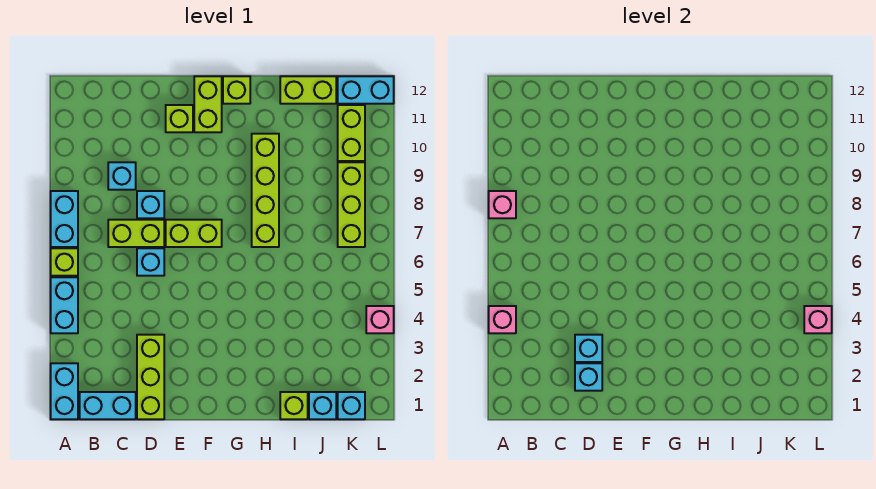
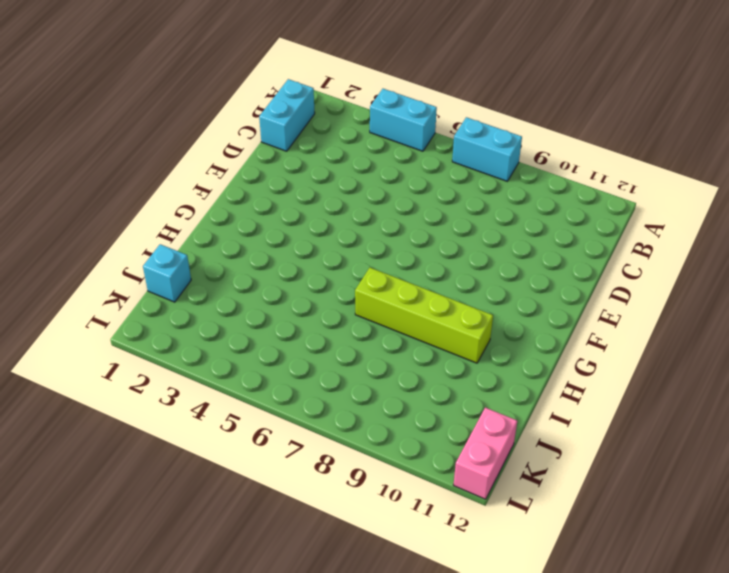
pink 1x2 brick [454,408,517,499] -> cyan 1x2 brick [338,76,394,104]
none -> cyan 1x2 brick [51,363,78,419]
none -> lime 1x1 brick [51,248,78,276]
none -> lime 1x2 brick [108,220,164,247]

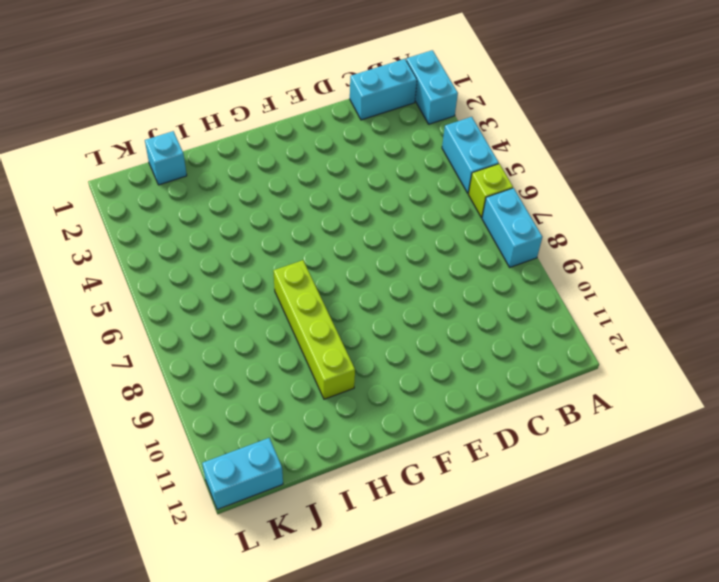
none -> lime 1x2 brick [108,220,164,247]
none -> cyan 1x1 brick [108,162,136,190]
none -> lime 1x3 brick [137,335,164,419]

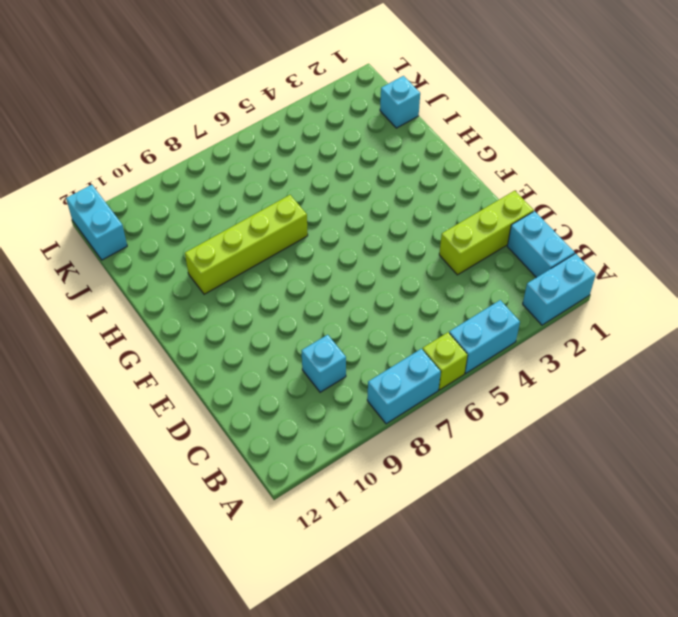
none -> lime 1x2 brick [108,220,164,247]
none -> cyan 1x1 brick [137,248,164,276]
none -> cyan 1x1 brick [137,191,164,218]

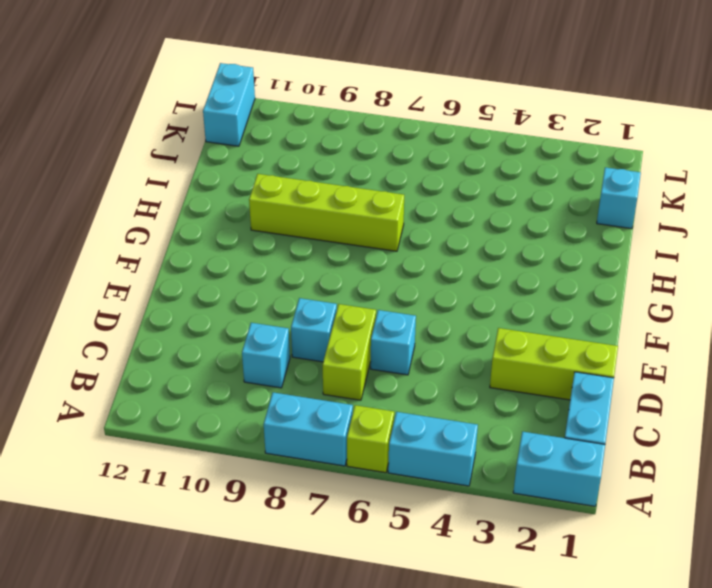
none -> lime 1x2 brick [166,220,222,247]
none -> lime 1x1 brick [166,105,193,132]
none -> lime 1x2 brick [194,76,222,132]

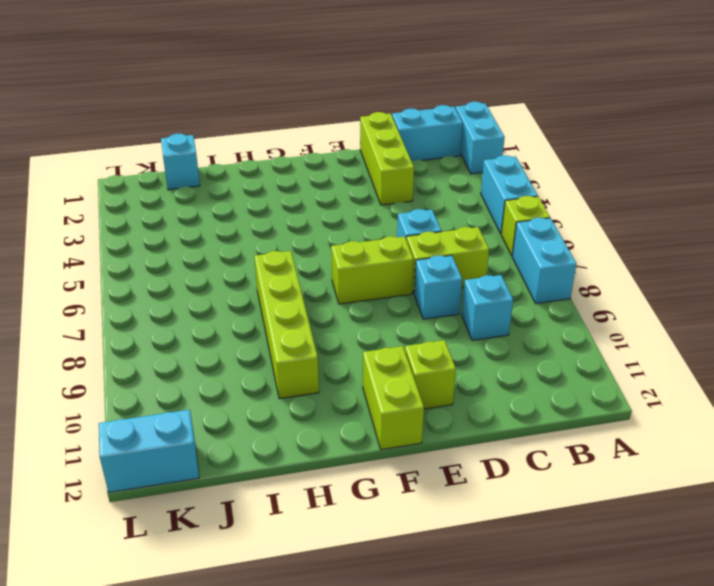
none -> lime 1x1 brick [223,76,250,104]
none -> lime 1x1 brick [280,392,308,419]
none -> lime 1x2 brick [280,76,336,104]

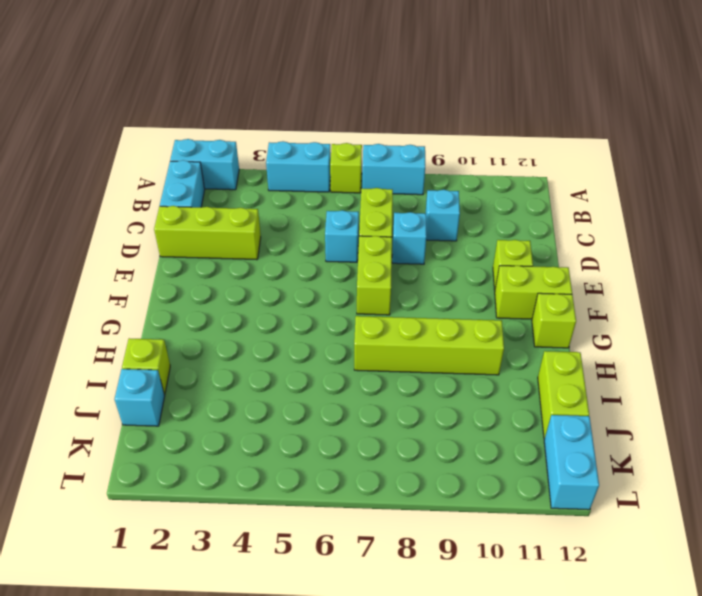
none -> cyan 1x1 brick [338,392,365,419]
none -> lime 1x3 brick [338,162,365,247]
none -> lime 1x2 brick [338,105,365,161]

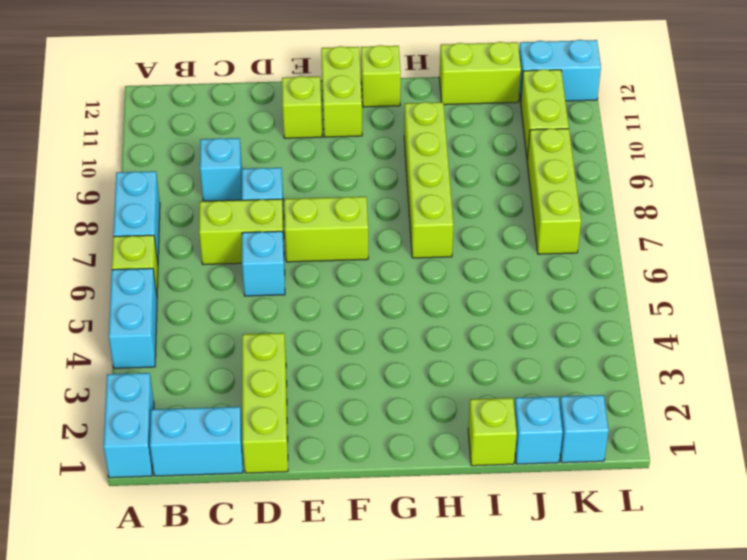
none -> pink 1x1 brick [366,306,394,333]
none -> pink 1x1 brick [489,306,516,333]
none -> pink 1x1 brick [489,191,516,218]

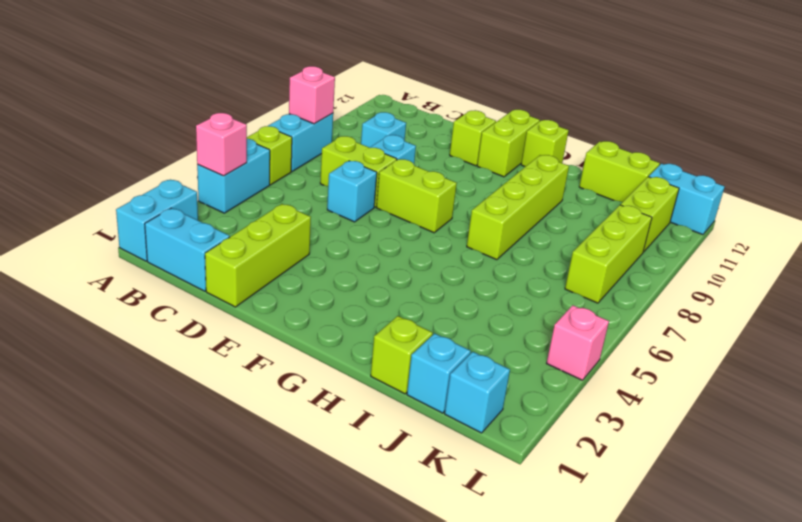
none -> cyan 1x1 brick [575,363,602,391]
none -> cyan 1x1 brick [575,335,602,362]
none -> pink 1x1 brick [804,306,832,333]

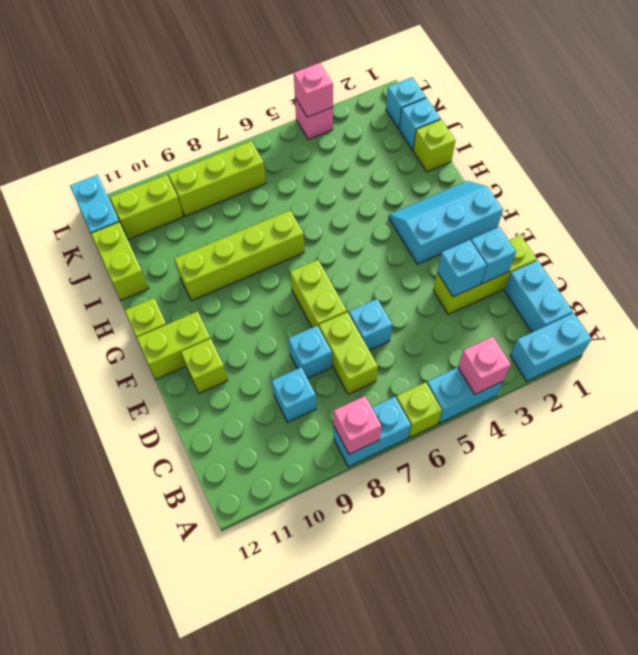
cyan 2x3 slope [389,181,503,264] -> none

